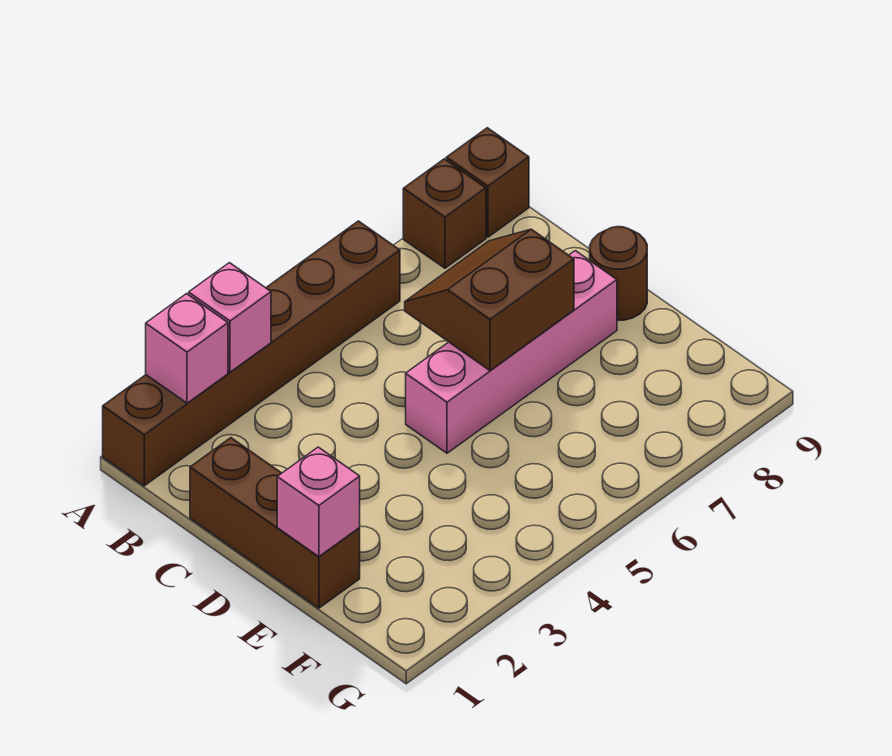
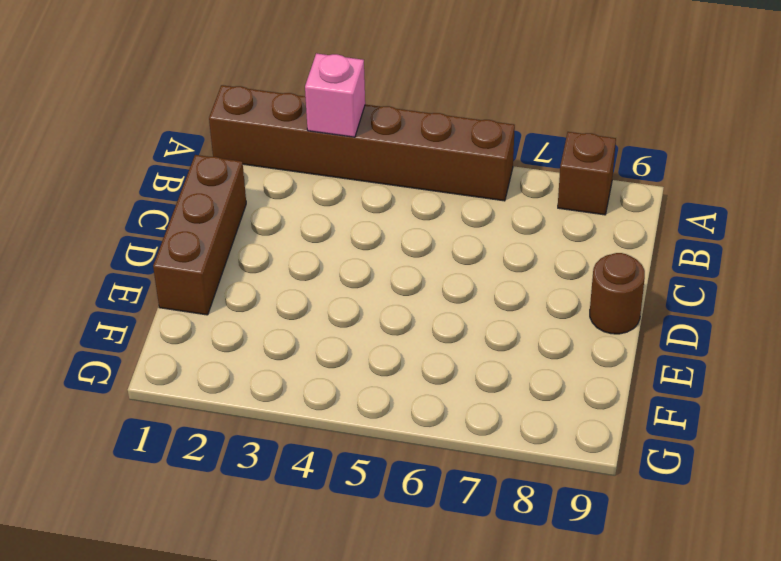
none -> brown 1x1 brick [446,128,529,237]
none -> pink 1x4 brick [406,251,617,453]

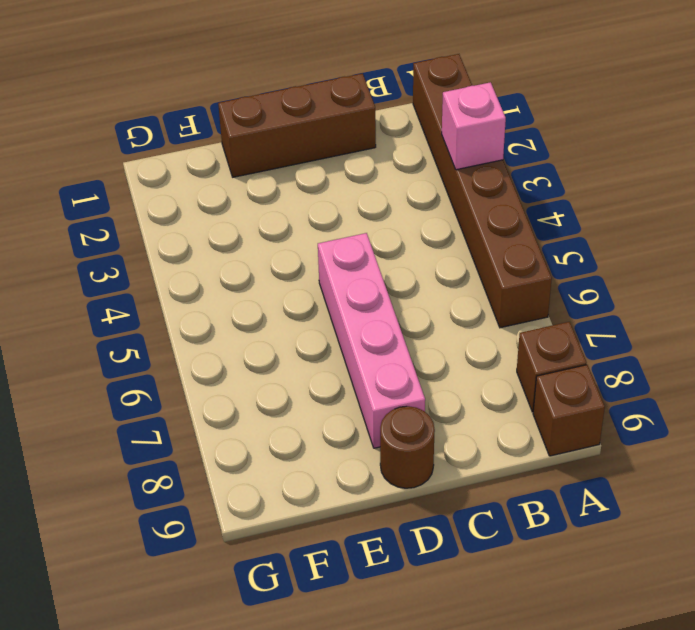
none -> pink 1x1 brick [146,294,228,403]
none -> brown 2x2 slope [405,229,574,371]

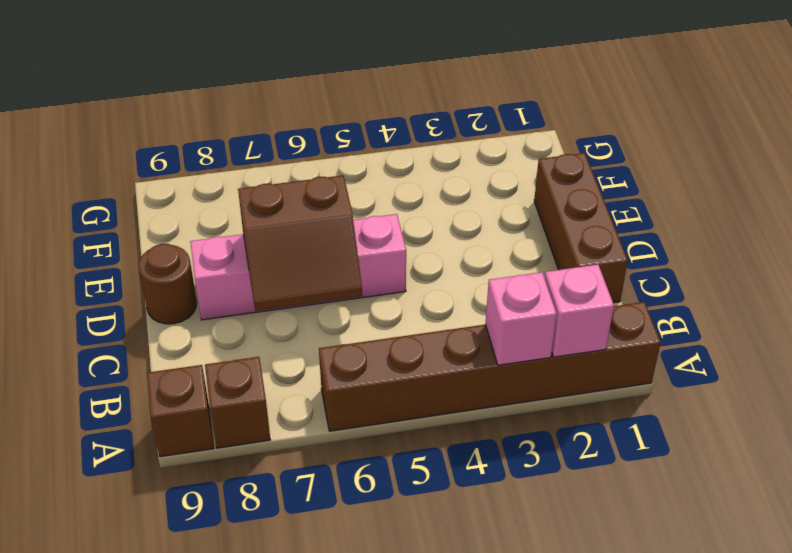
none -> pink 1x1 brick [277,447,360,557]

